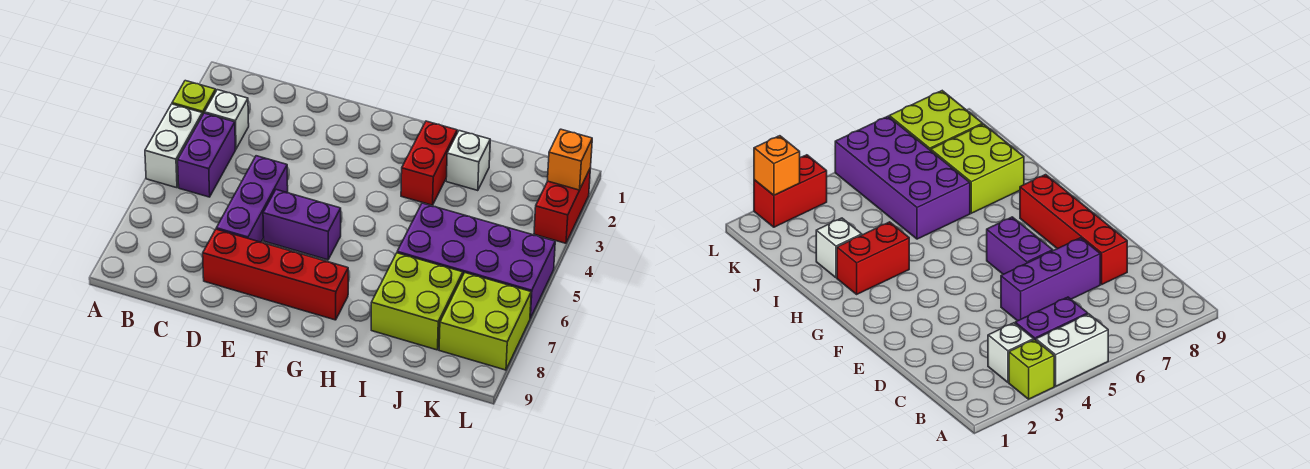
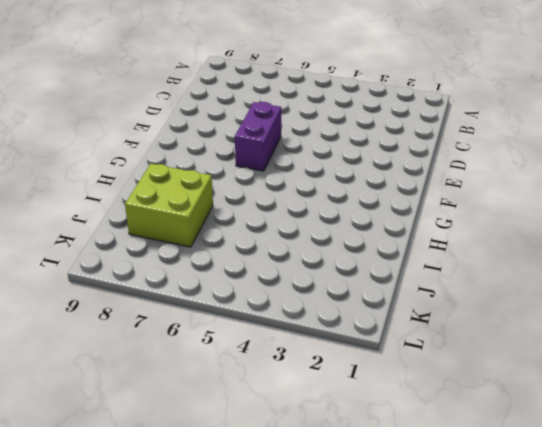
none -> lime 1x1 brick [172,81,216,115]
none -> white 1x2 brick [145,104,202,188]
none -> white 1x1 brick [205,90,249,149]

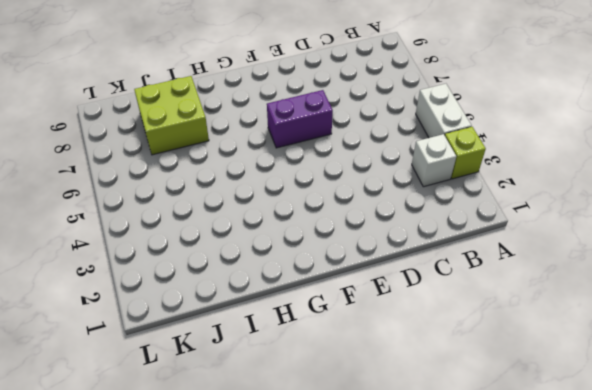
none -> purple 1x2 brick [178,113,235,197]
none -> purple 1x3 brick [216,156,288,242]
none -> red 1x4 brick [203,229,348,320]

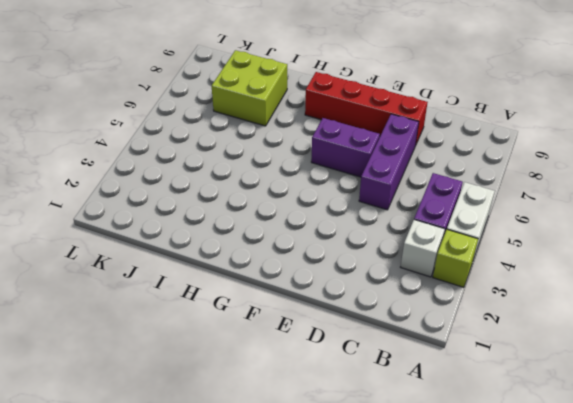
none -> red 1x2 brick [401,121,457,205]
none -> white 1x1 brick [446,131,490,190]
none -> purple 2x4 brick [397,203,555,318]

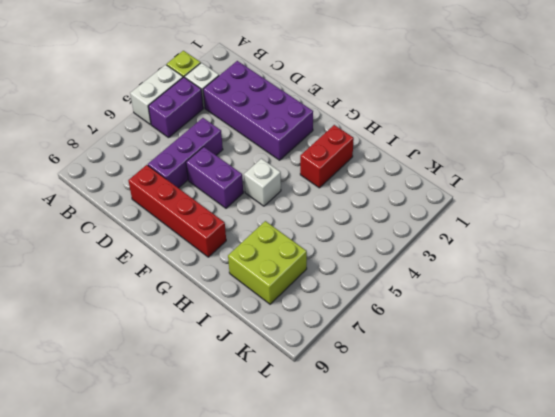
purple 2x4 brick [203,61,313,160] -> purple 2x4 brick moved to [397,203,555,318]
white 1x1 brick [244,159,281,206] -> white 1x1 brick moved to [446,131,490,190]
none -> lime 2x2 brick [439,273,531,370]
none -> red 1x2 brick [534,169,590,243]
none -> orange 1x1 brick [548,129,592,190]

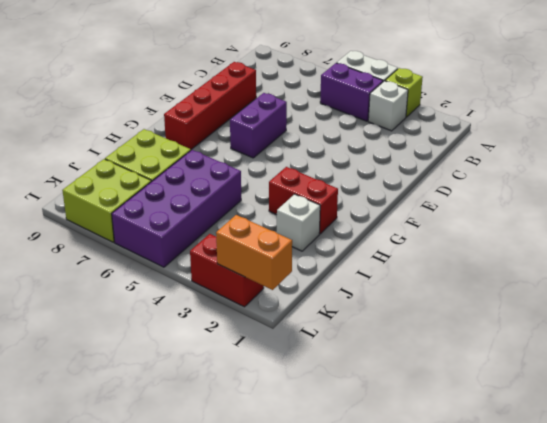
orange 1x2 brick [216,215,292,290] -> orange 1x1 brick [548,129,592,190]
none -> purple 1x3 brick [216,156,288,242]

